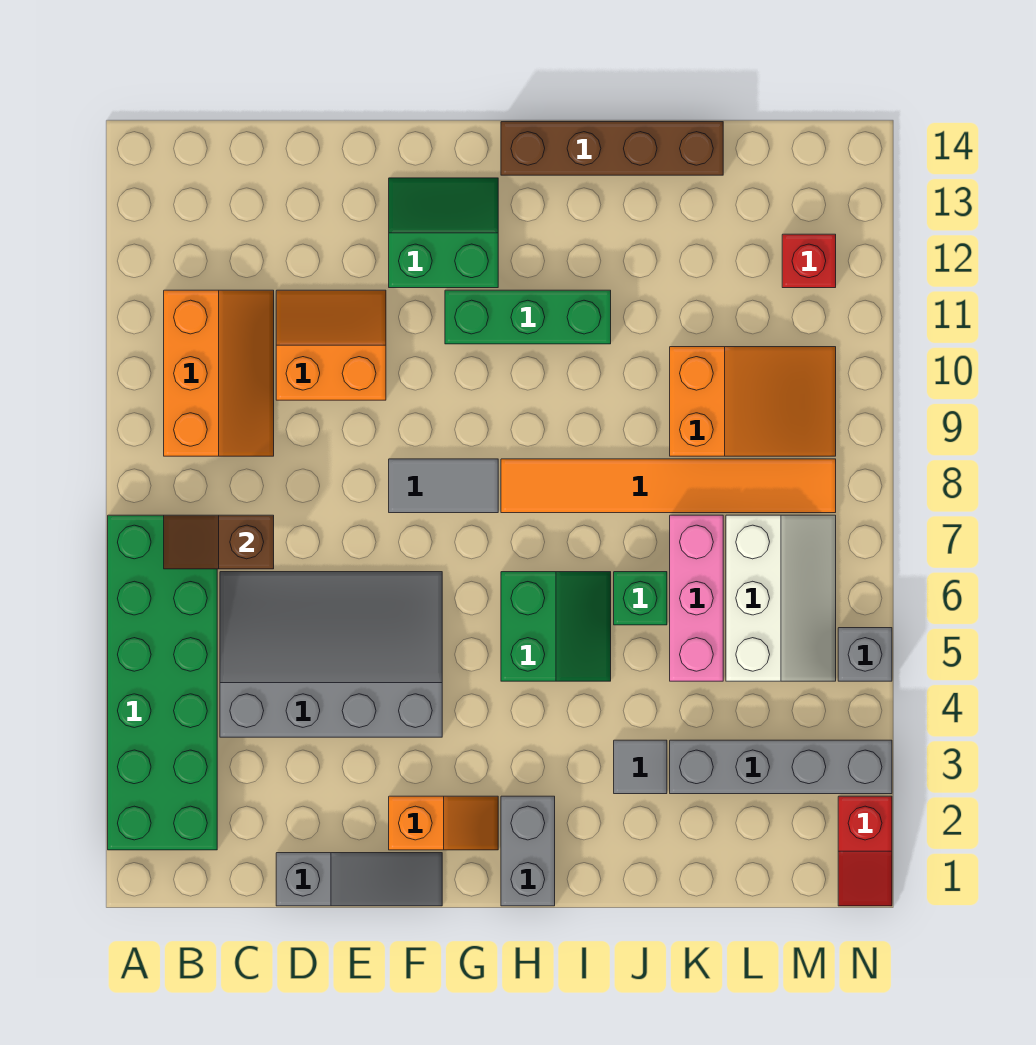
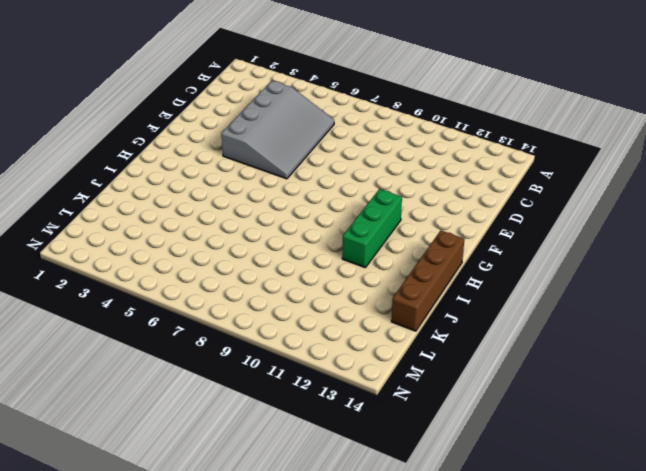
none -> green 2x6 brick [108,515,217,850]
none -> orange 2x3 slope [164,290,274,456]
none -> grey 1x3 slope [276,853,442,906]

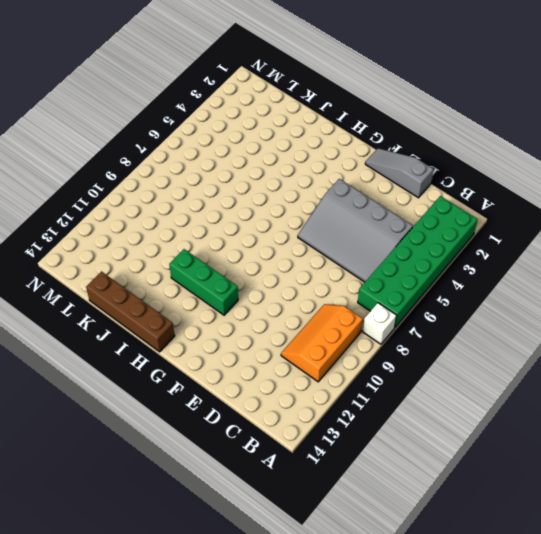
white 1x1 brick [363,303,397,344] -> none
none -> orange 2x2 slope [276,290,386,400]
none -> orange 1x2 slope [389,796,498,850]
none -> grey 1x2 tile [389,459,498,513]

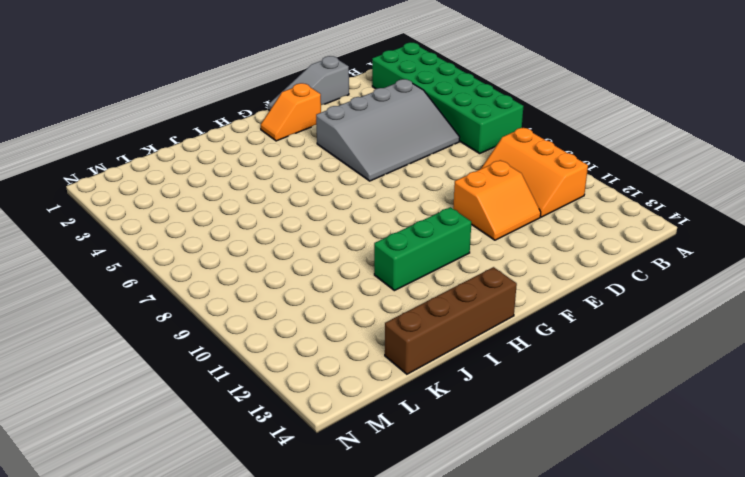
none -> grey 1x2 tile [389,459,498,513]
none -> green 2x2 slope [389,178,498,288]
none -> grey 1x2 brick [501,796,555,906]

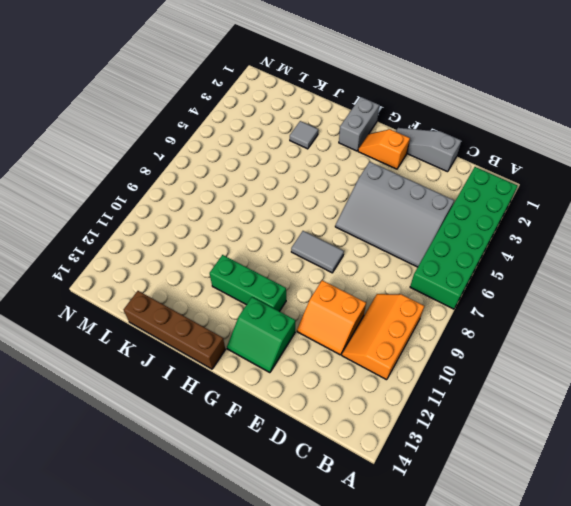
none -> green 2x2 slope [501,572,611,681]
none -> orange 1x6 tile [501,459,836,513]
none -> green 1x1 brick [614,572,667,625]

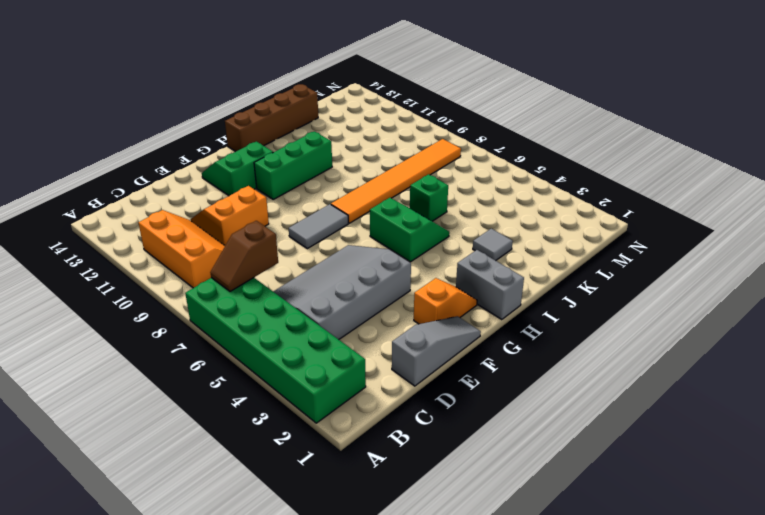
none -> grey 1x4 brick [670,740,892,794]
none -> pink 1x3 brick [670,515,723,681]
none -> orange 2x3 slope [670,347,836,456]

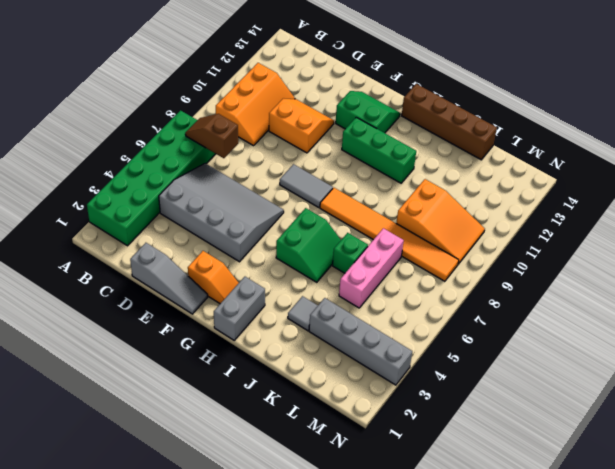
none -> white 2x3 slope [726,515,836,681]
none -> red 1x1 brick [782,234,836,288]
none -> red 1x2 slope [838,796,892,906]

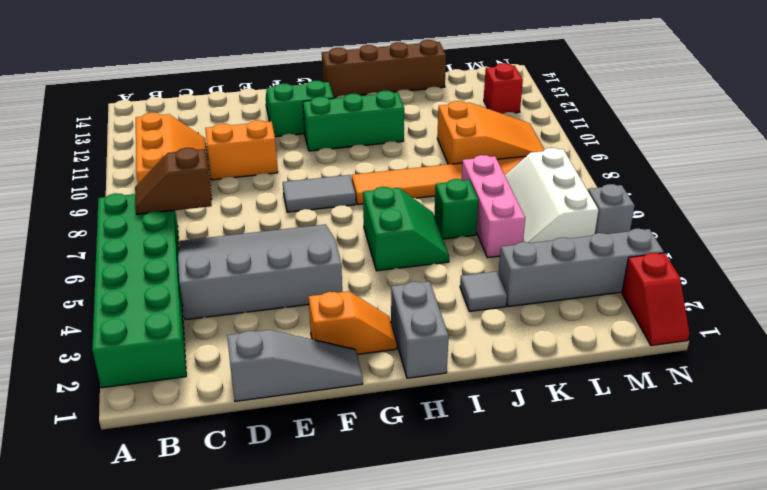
white 2x3 slope [505,148,598,243] -> white 2x3 slope turned to [726,515,836,681]

